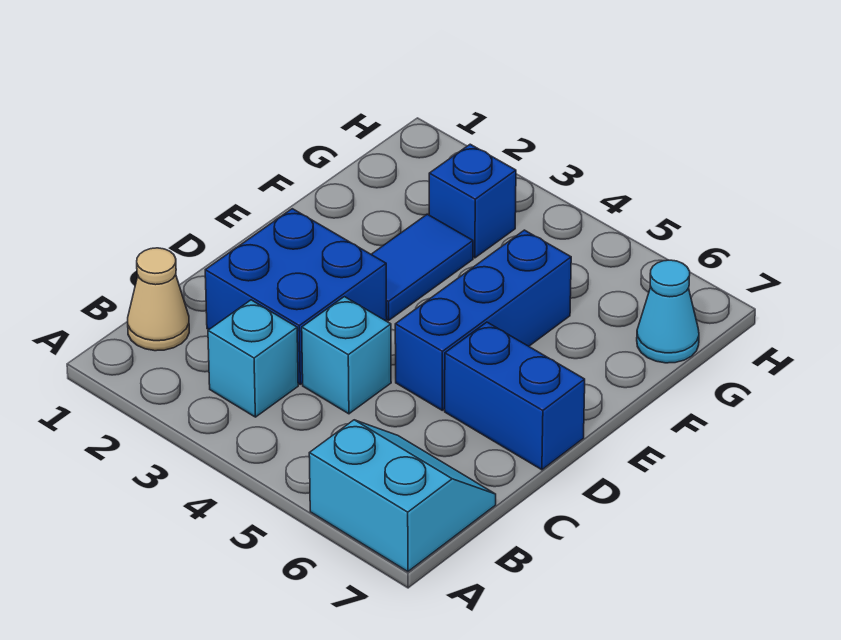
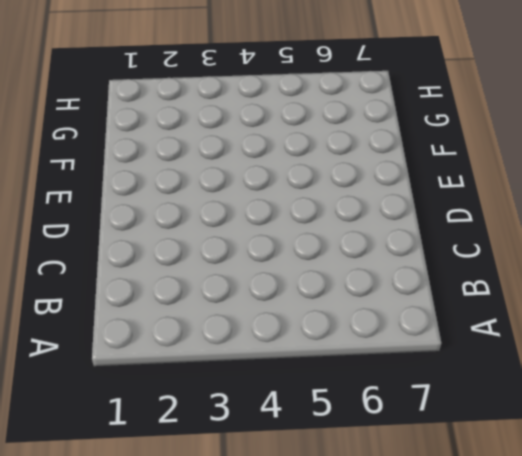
none -> cyan 2x2 slope [309,420,496,572]
none -> tan 1x1 cone [128,248,189,351]

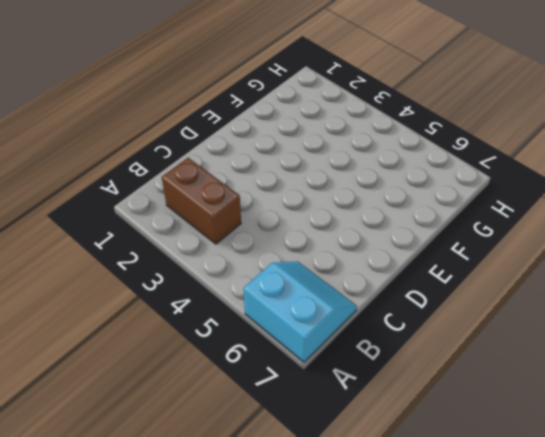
brown 1x2 brick [162,158,241,244] -> cyan 1x1 brick [208,300,298,417]
none -> tan 1x1 cone [128,248,189,351]
none -> blue 2x2 brick [205,209,387,384]

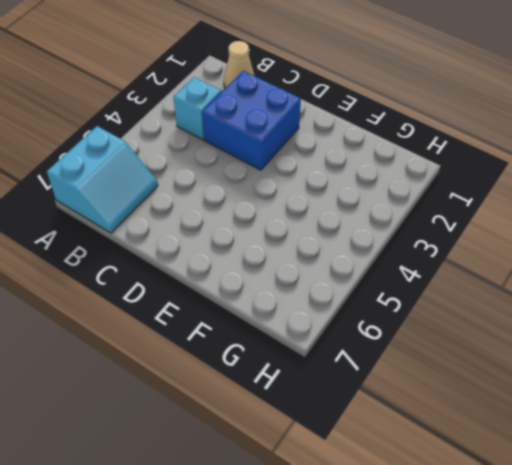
none -> cyan 1x1 brick [302,297,391,414]
none -> blue 1x3 brick [395,230,571,410]

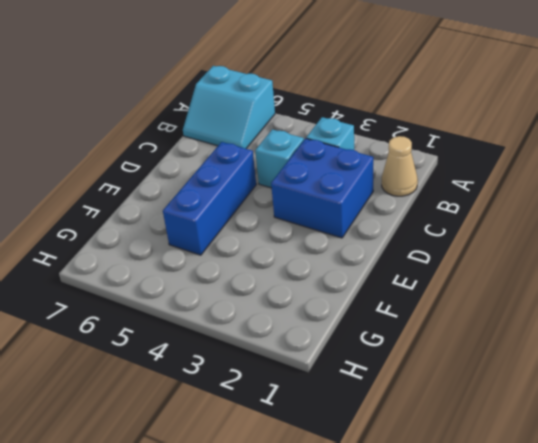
none -> blue 1x2 brick [445,322,585,470]
none -> blue 1x2 tile [371,214,473,320]

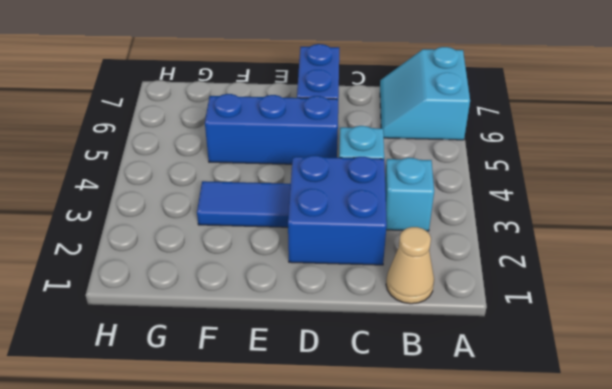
none -> blue 1x1 brick [429,144,516,258]
none -> cyan 1x1 cone [637,260,699,363]

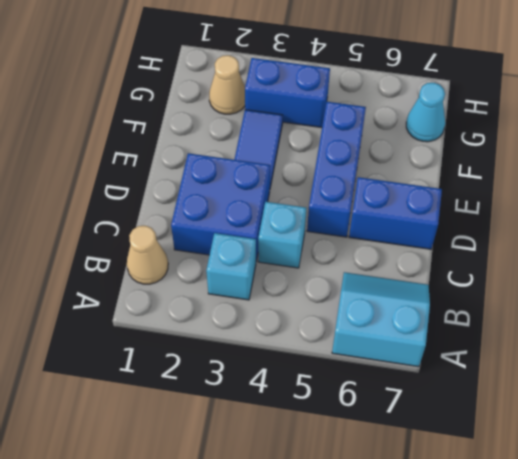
tan 1x1 cone [209,55,245,114] -> none
blue 1x2 brick [245,58,330,128] -> blue 1x1 brick [429,144,516,258]

